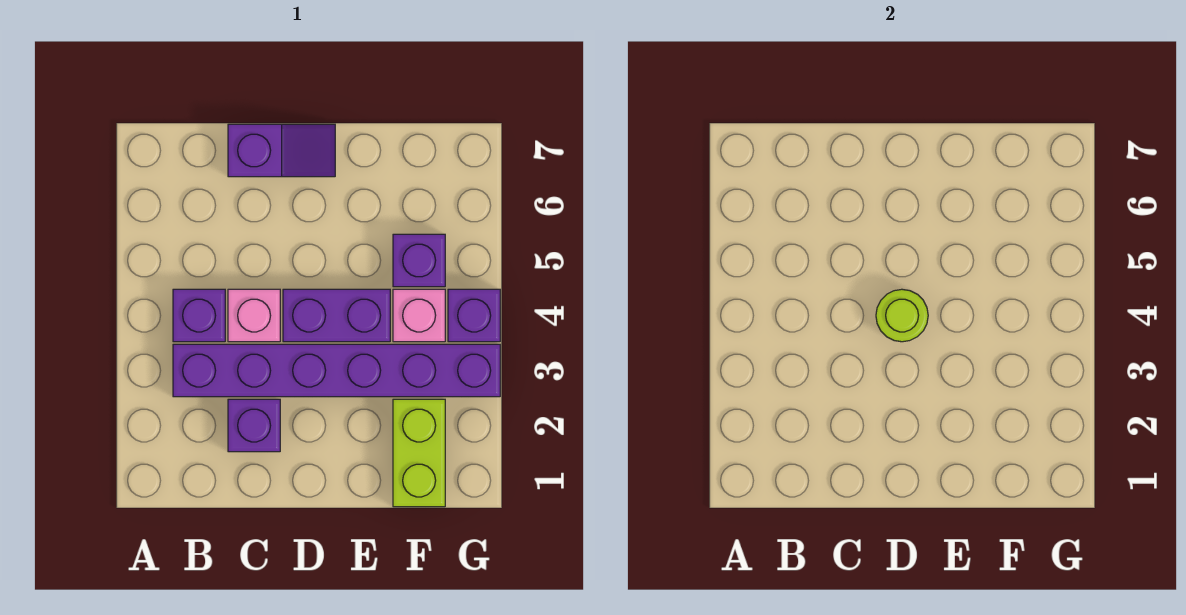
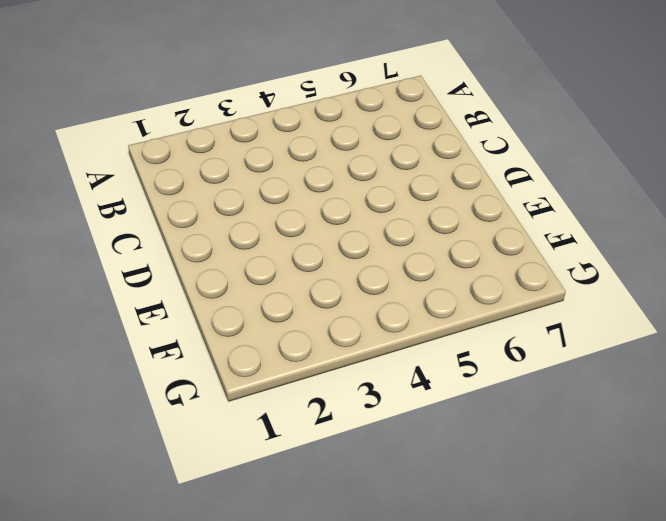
none -> purple 1x6 brick [173,344,500,397]
none -> purple 1x1 brick [173,289,225,342]

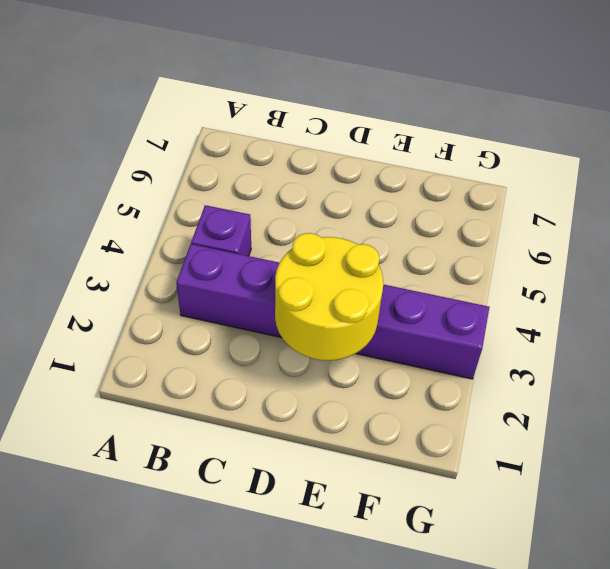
yellow 2x2 round brick [275,233,383,360] -> none
none -> purple 1x1 brick [228,399,280,452]
none -> pink 1x1 brick [228,289,280,342]

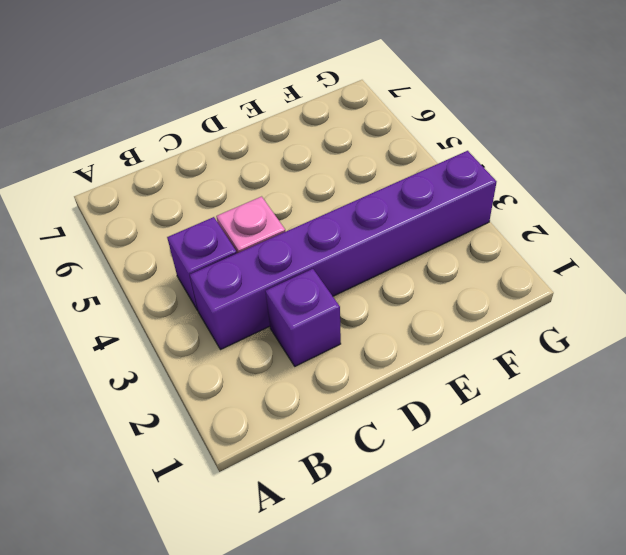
none -> purple 1x2 slope [228,124,335,177]
none -> purple 1x2 brick [283,289,390,342]

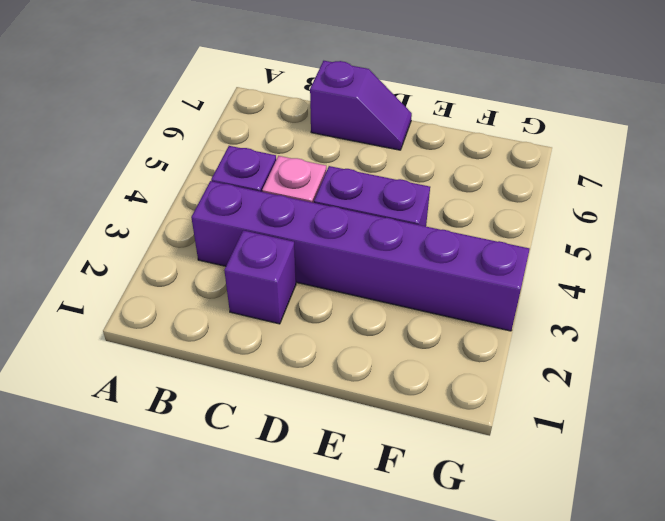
none -> lime 1x2 brick [393,399,445,507]
none -> pink 1x1 brick [393,289,445,342]

